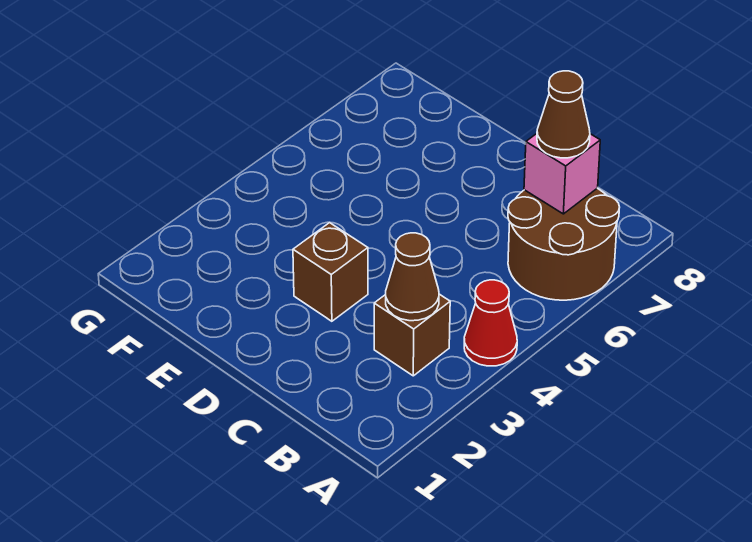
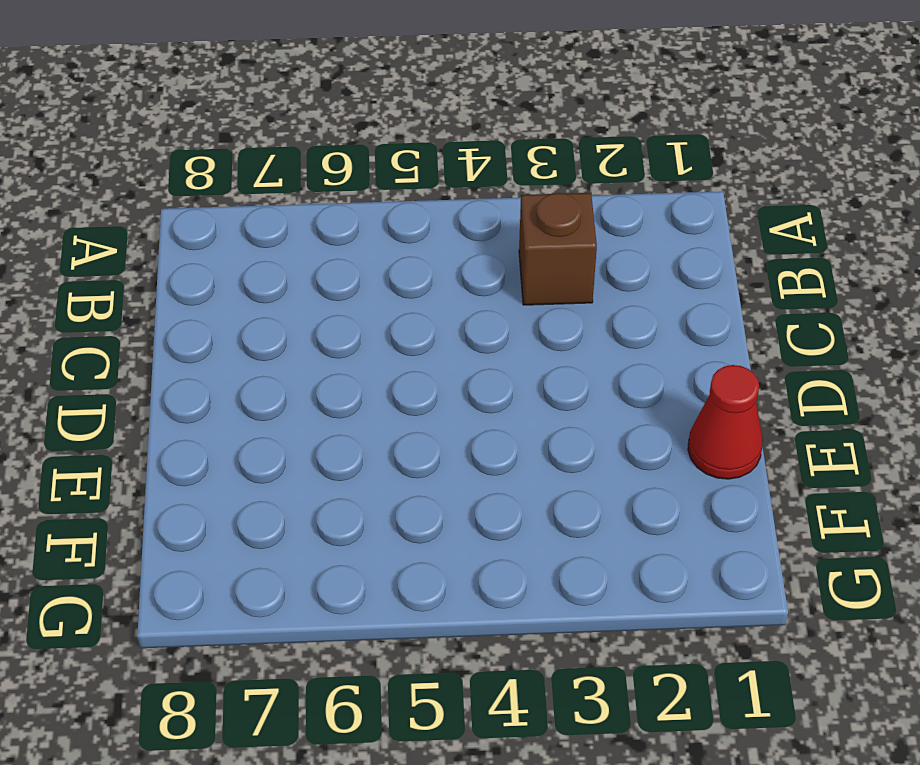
red 1x1 cone [688,365,763,479] -> red 1x1 cone moved to [464,280,517,366]
none -> brown 2x2 round brick [508,188,620,300]
none -> brown 1x1 brick [293,223,368,321]

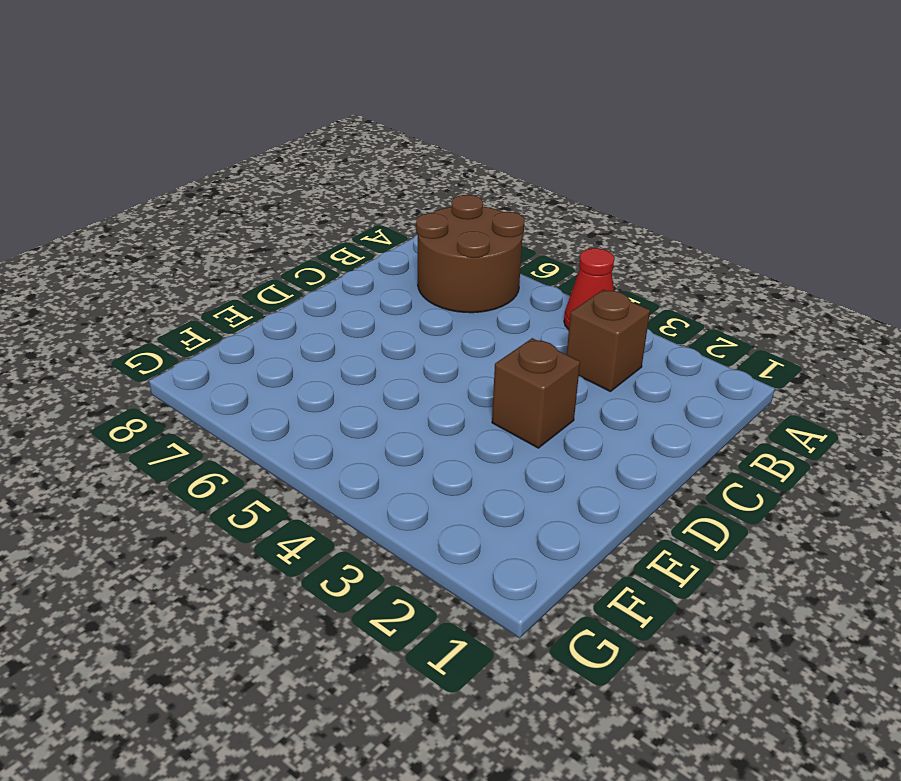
none -> brown 1x1 cone [386,233,439,321]
none -> pink 1x1 brick [524,134,600,214]

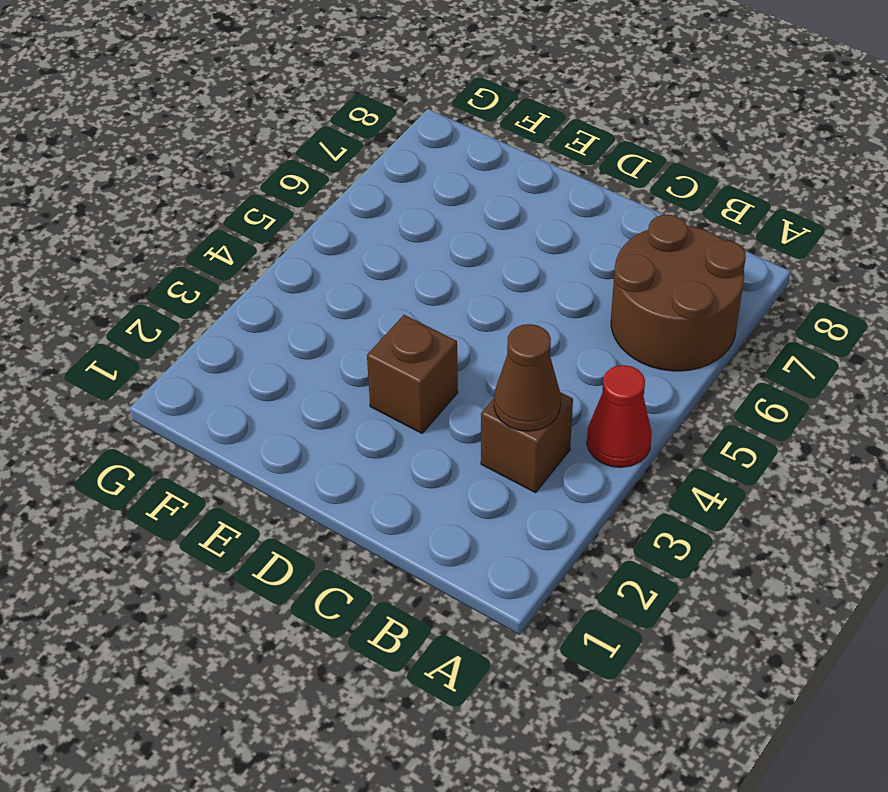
none -> pink 1x1 brick [524,134,600,214]
none -> brown 1x1 cone [537,71,590,158]

